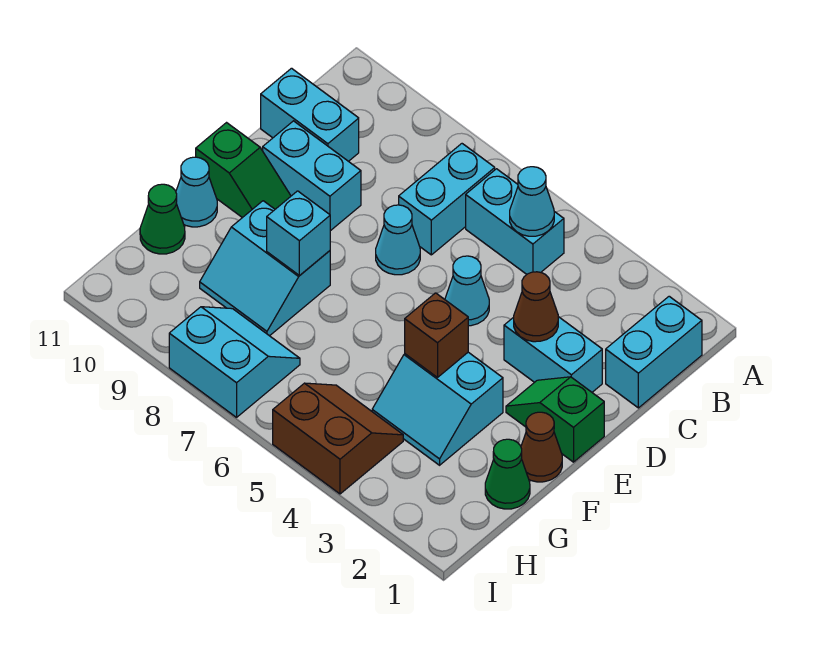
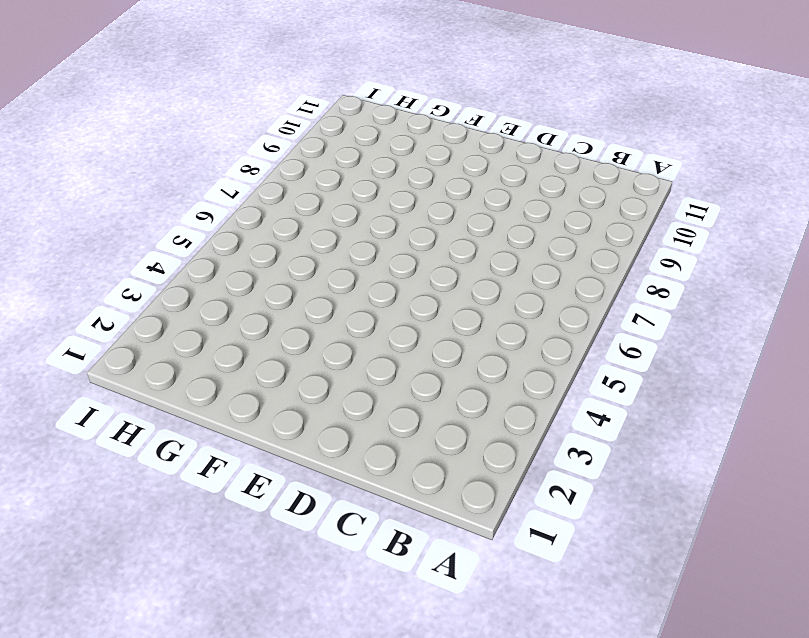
none -> cyan 1x2 brick [606,296,702,408]
none -> cyan 1x2 brick [466,169,564,274]
none -> cyan 1x2 brick [399,144,495,255]

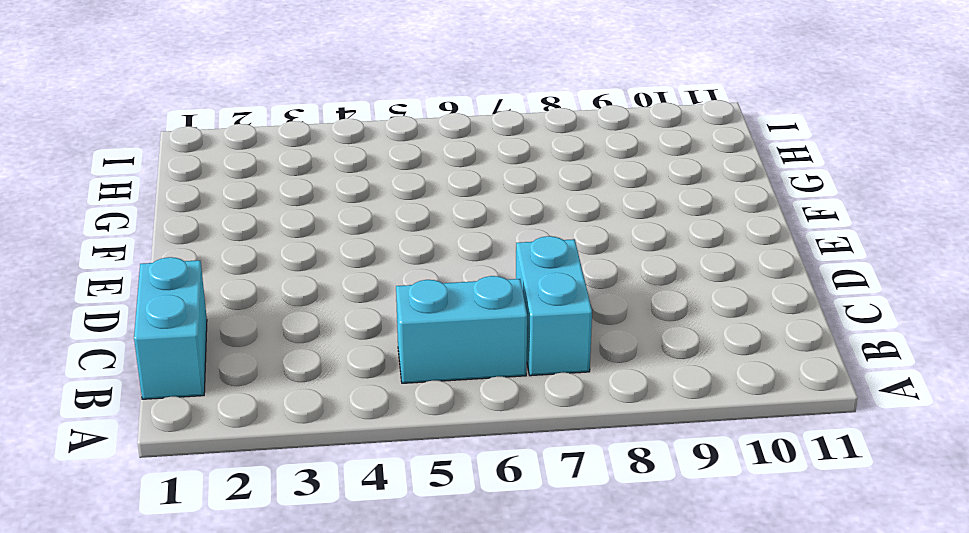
none -> cyan 1x2 brick [261,68,359,161]
none -> cyan 1x2 brick [504,317,602,392]
none -> cyan 1x1 cone [445,256,489,326]

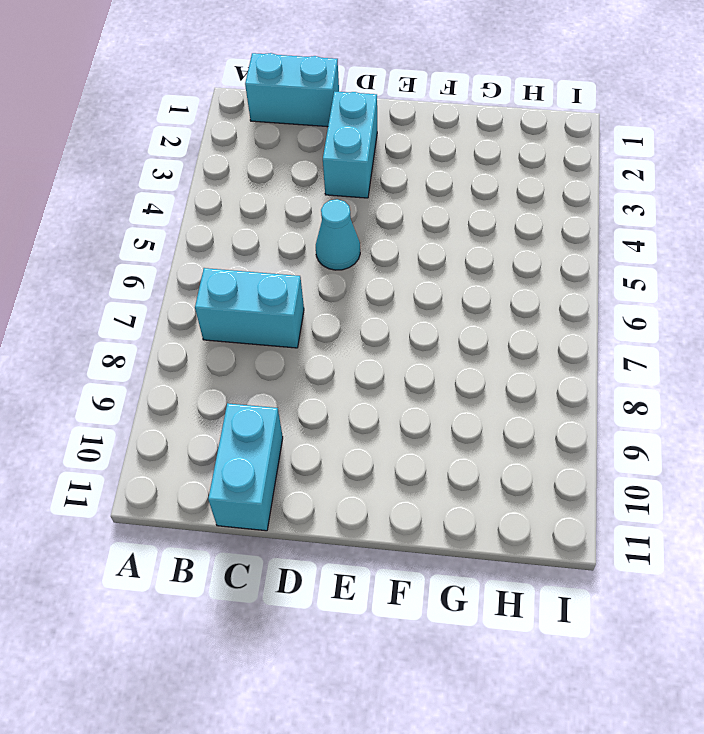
none -> cyan 1x2 brick [466,169,564,274]
none -> cyan 1x1 cone [376,205,420,275]
none -> cyan 1x2 brick [263,121,361,231]

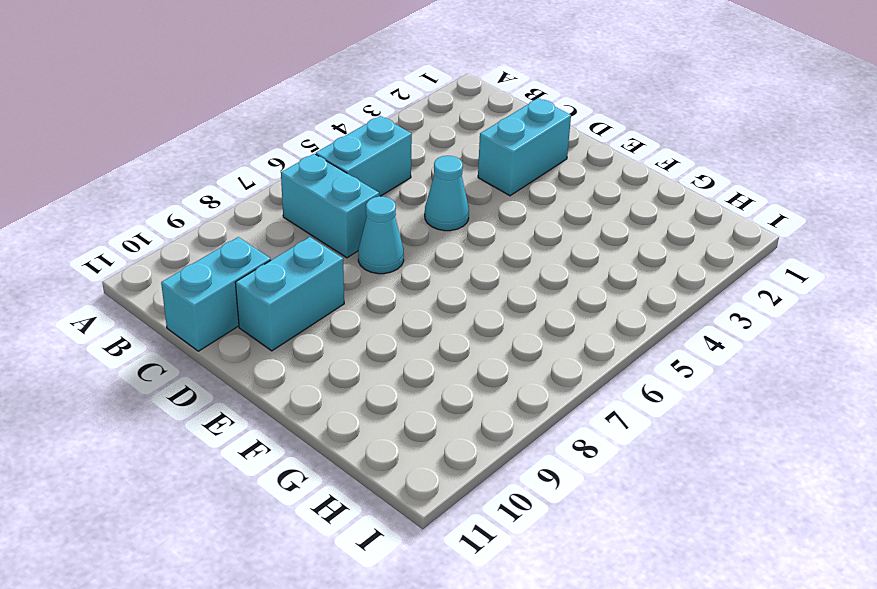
none -> cyan 1x2 brick [606,296,702,408]
none -> green 1x2 slope [506,377,604,462]
none -> green 1x2 slope [196,123,291,218]

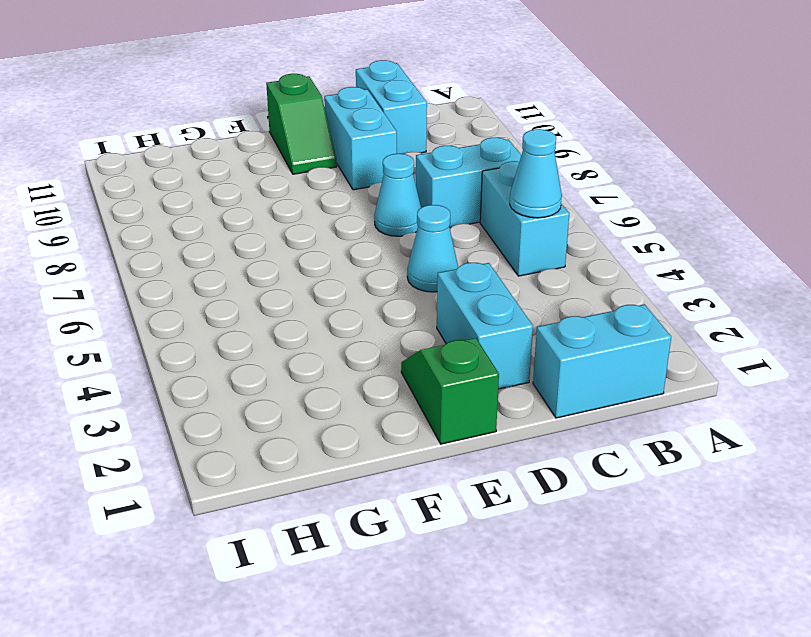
none -> brown 1x1 cone [521,412,562,482]
none -> cyan 2x2 slope [372,352,503,465]
none -> cyan 2x2 slope [200,201,330,336]

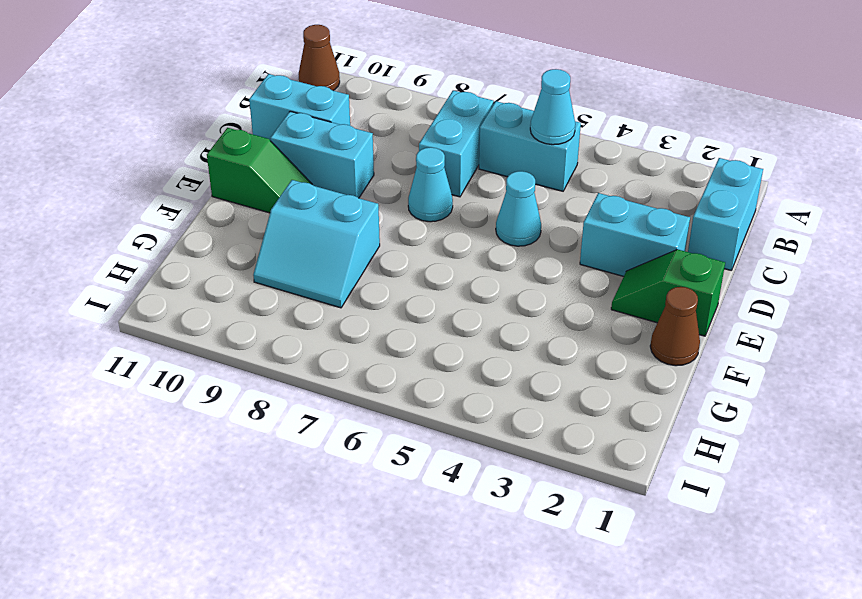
brown 1x1 cone [299,25,340,91] -> brown 1x1 cone moved to [514,272,558,342]
none -> cyan 2x2 slope [372,352,503,465]
none -> cyan 1x1 cone [176,157,217,227]
none -> green 1x1 cone [485,439,530,509]

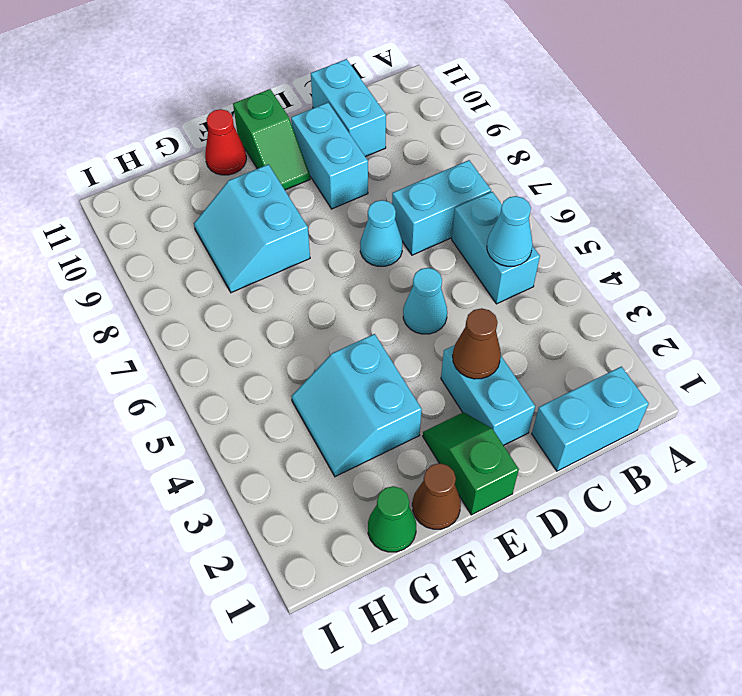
red 1x1 cone [205,109,246,175] -> cyan 1x1 cone [176,157,217,227]
none -> green 1x1 cone [140,184,185,254]
none -> brown 2x2 slope [273,383,403,494]
none -> cyan 2x2 slope [169,307,300,417]

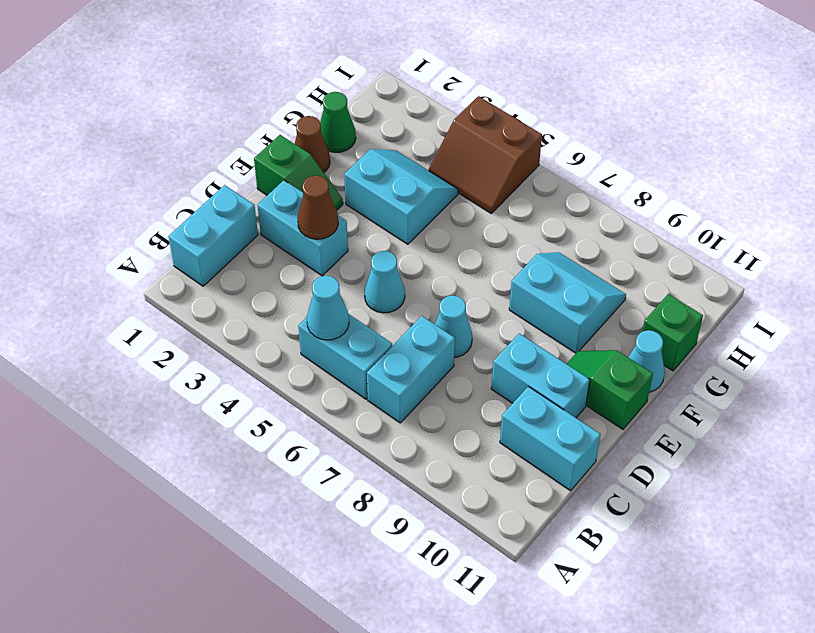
green 1x1 brick [642,294,703,371] -> green 1x1 cone [140,184,185,254]
none -> cyan 2x2 slope [169,307,300,417]
none -> brown 1x1 brick [405,293,468,377]
none -> cyan 1x1 brick [267,191,330,275]

